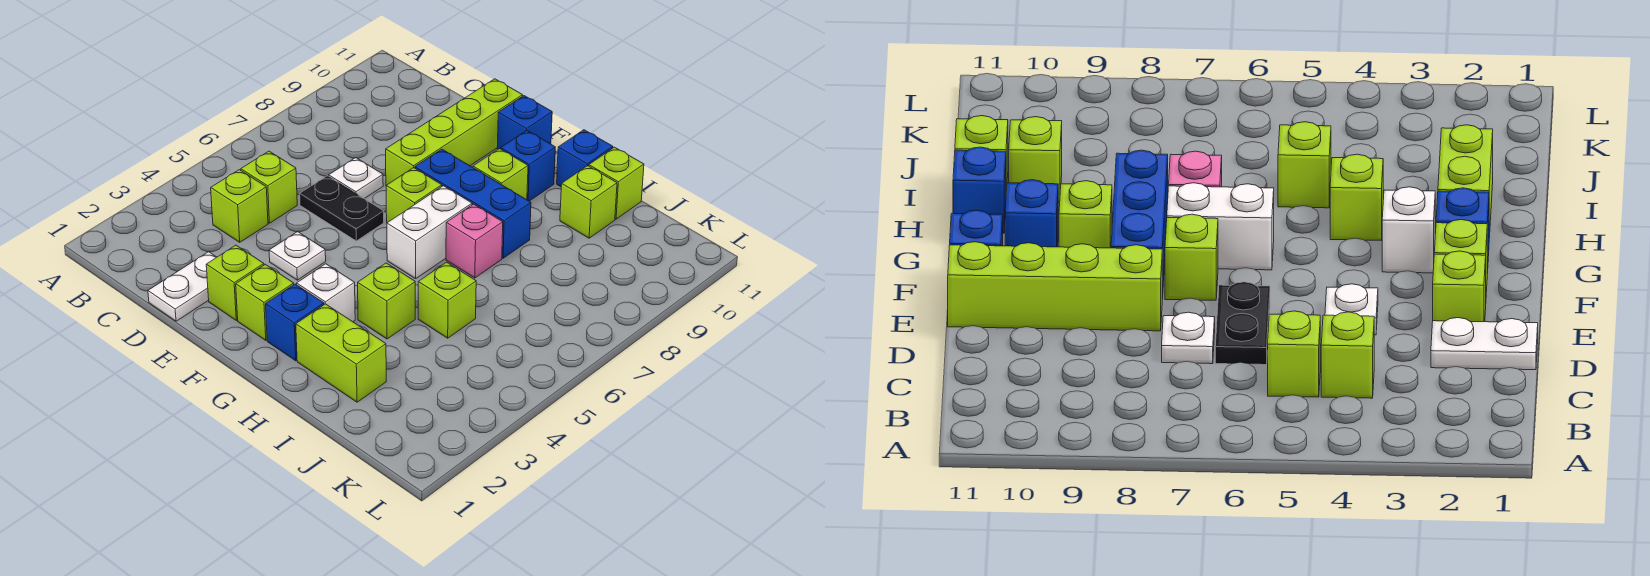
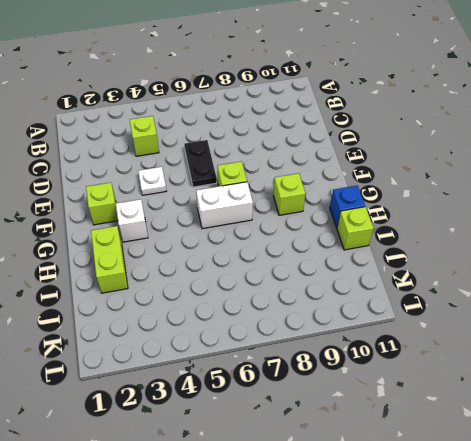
none -> lime 1x1 brick [241,151,297,223]
none -> white 1x2 plate [148,252,216,321]
none -> white 1x1 plate [329,158,383,199]

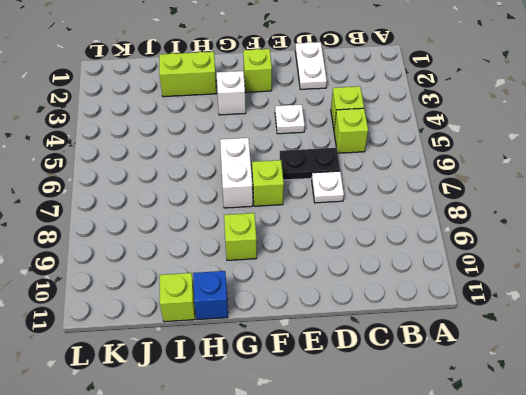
none -> lime 1x1 brick [206,245,264,320]
none -> lime 1x4 brick [386,79,523,186]
none -> blue 1x3 brick [415,149,531,258]

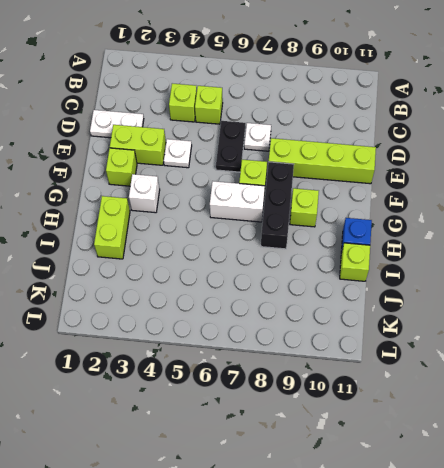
lime 1x2 brick [110,125,166,165] -> lime 1x1 brick [206,245,264,320]
black 1x3 brick [261,162,294,249] -> blue 1x3 brick [415,149,531,258]
none -> blue 1x1 brick [497,96,552,150]
none -> blue 1x1 brick [266,284,324,361]
none -> blue 1x1 brick [501,130,555,201]

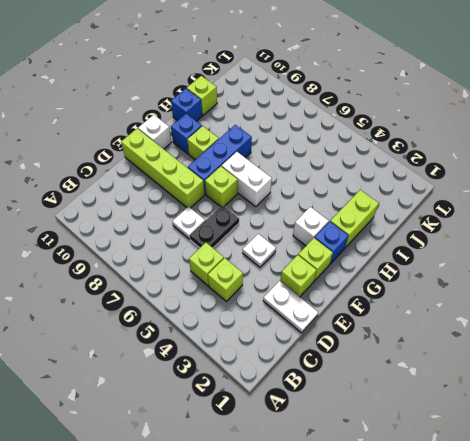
white 1x1 brick [138,115,171,149] -> blue 1x1 brick [497,96,552,150]
none -> lime 1x1 brick [358,263,415,339]
none -> pink 1x1 brick [446,204,503,278]
none -> lime 1x1 brick [418,262,476,338]

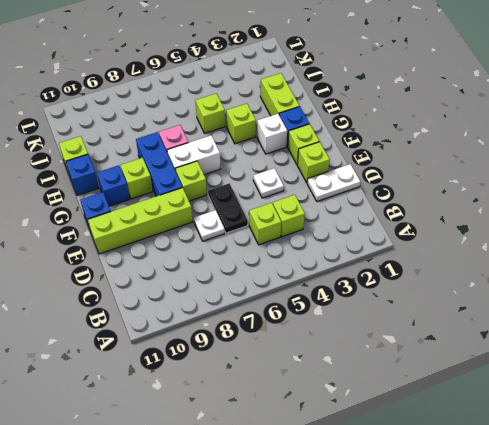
none -> lime 1x1 brick [560,166,617,238]

